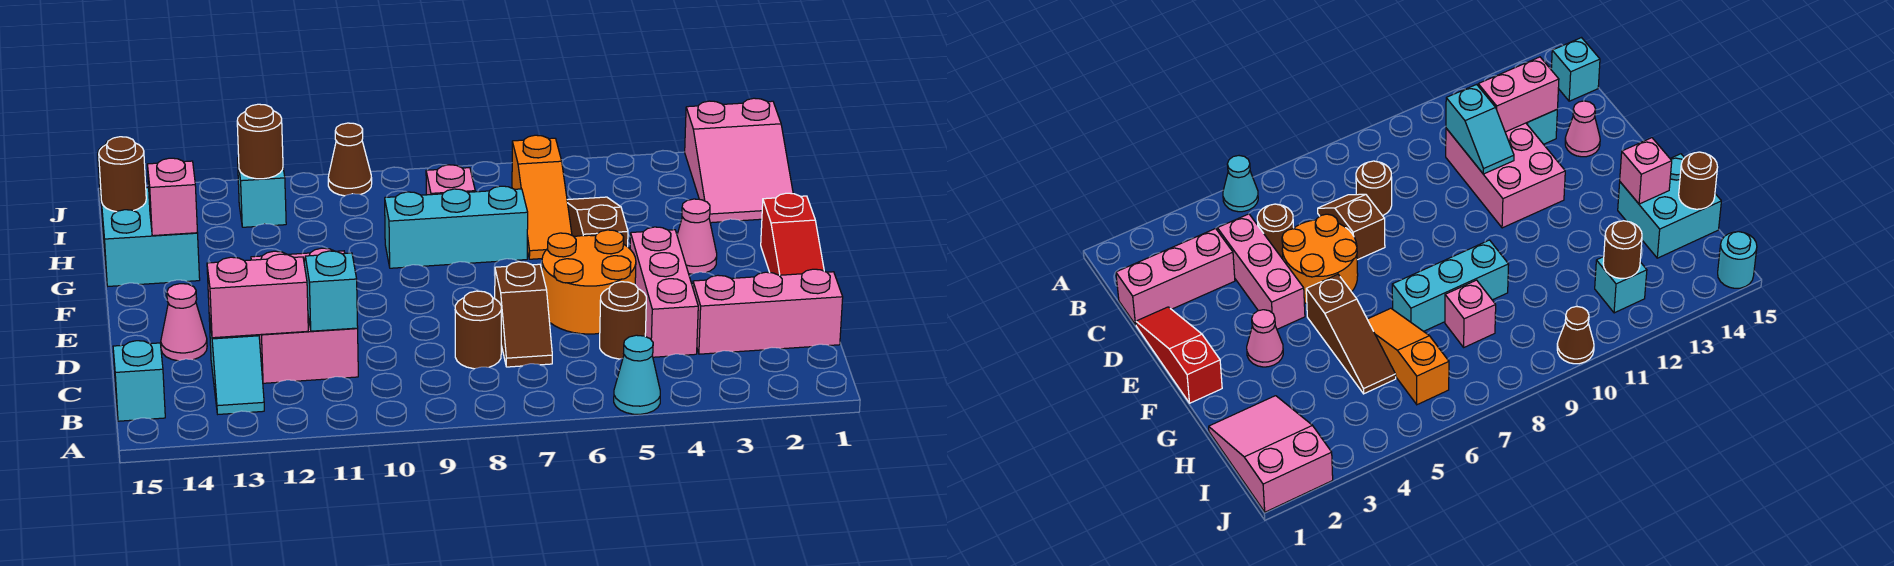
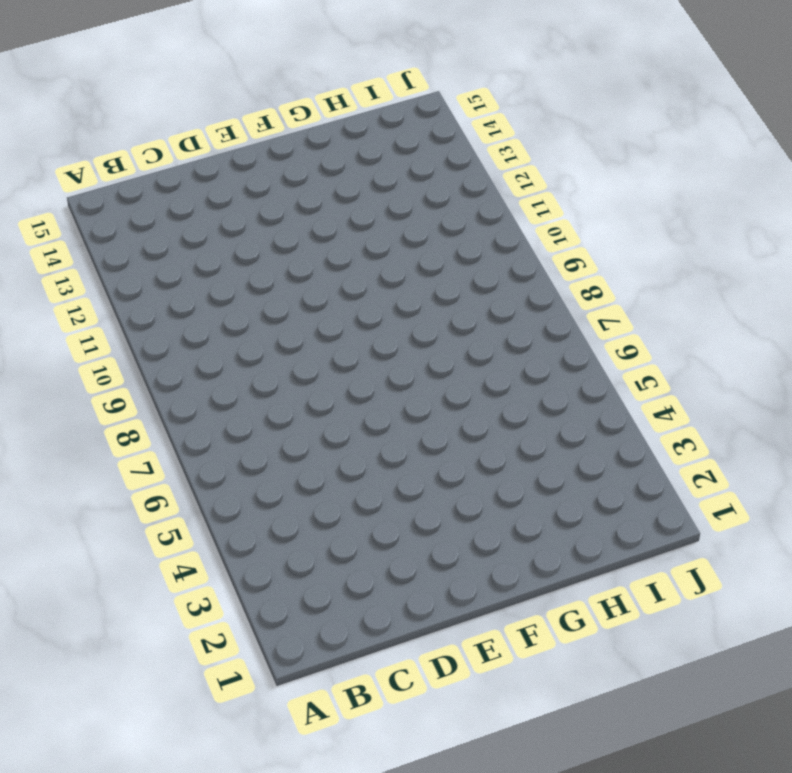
none -> cyan 1x1 cone [614,335,660,414]
none -> cyan 1x2 slope [209,316,264,414]
none -> cyan 1x1 brick [113,341,165,421]

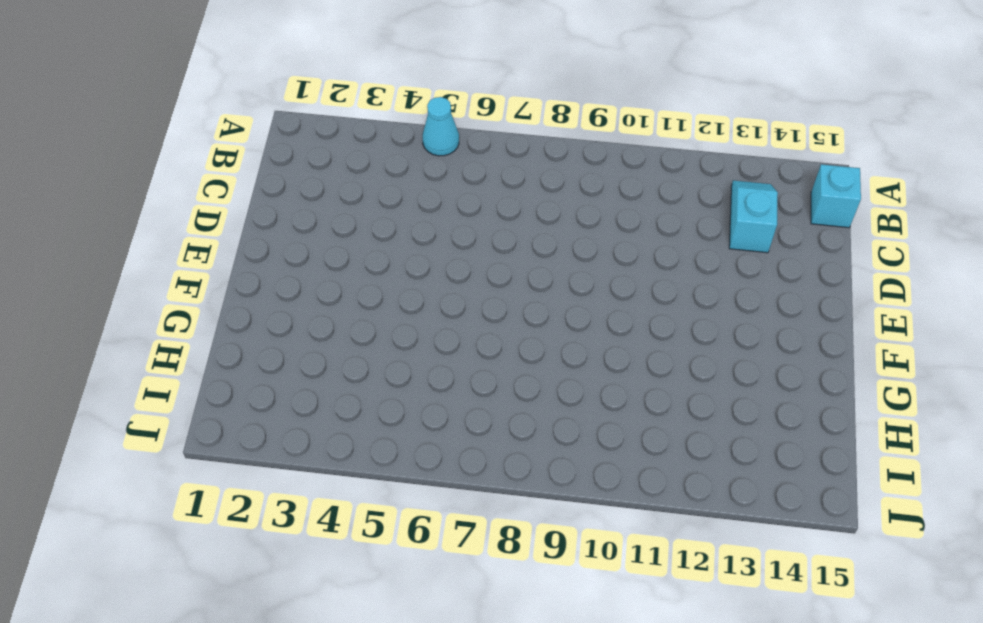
none -> pink 1x3 brick [693,269,843,354]
none -> pink 1x3 brick [630,227,698,357]
none -> brown 1x1 round brick [600,282,646,359]

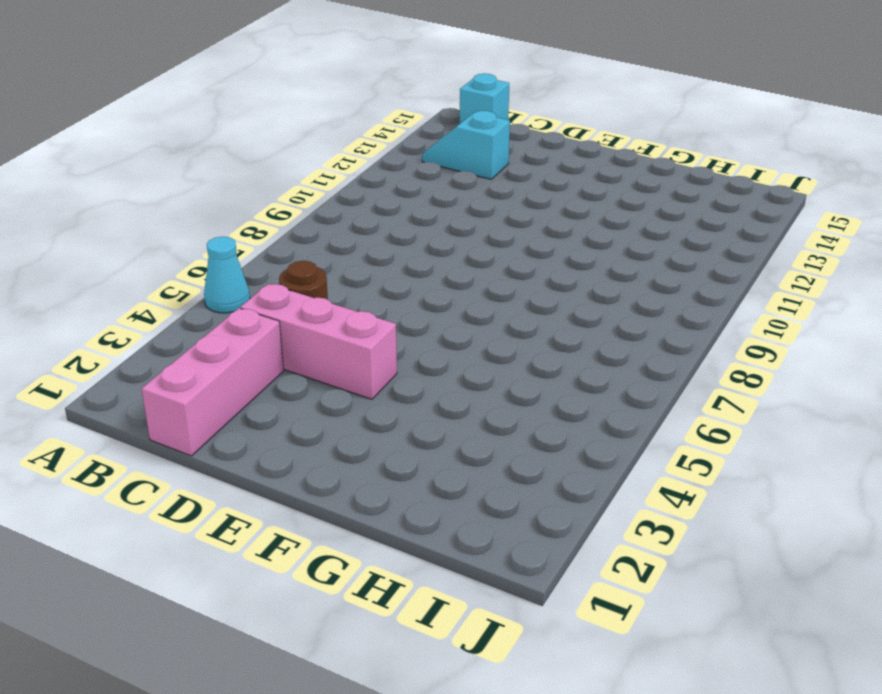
none -> brown 1x2 slope [495,262,552,367]
none -> brown 1x1 round brick [455,291,501,369]
none -> pink 2x3 brick [251,248,358,383]

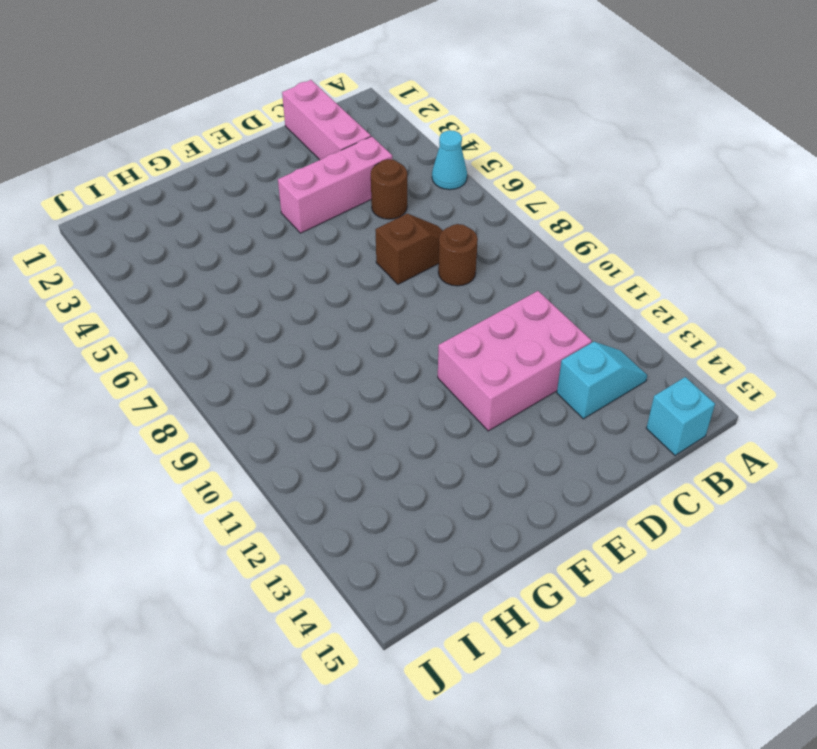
none -> red 1x3 slope [761,193,824,275]
none -> orange 2x2 round brick [542,230,636,334]
none -> pink 1x1 cone [161,284,207,361]

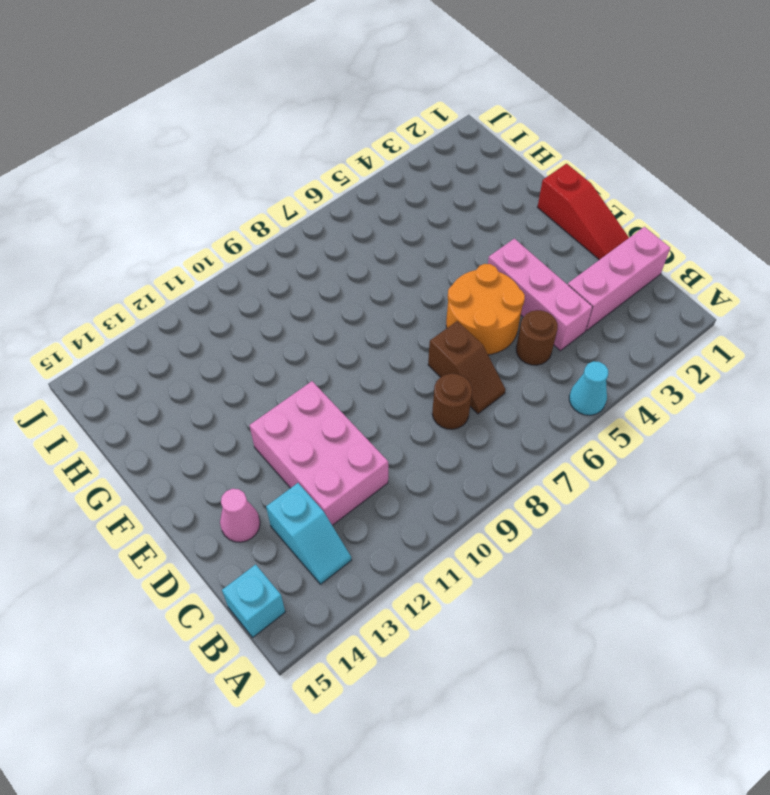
none -> pink 1x1 cone [677,199,717,274]
none -> brown 1x3 slope [567,197,628,247]
none -> orange 1x3 slope [512,135,572,259]

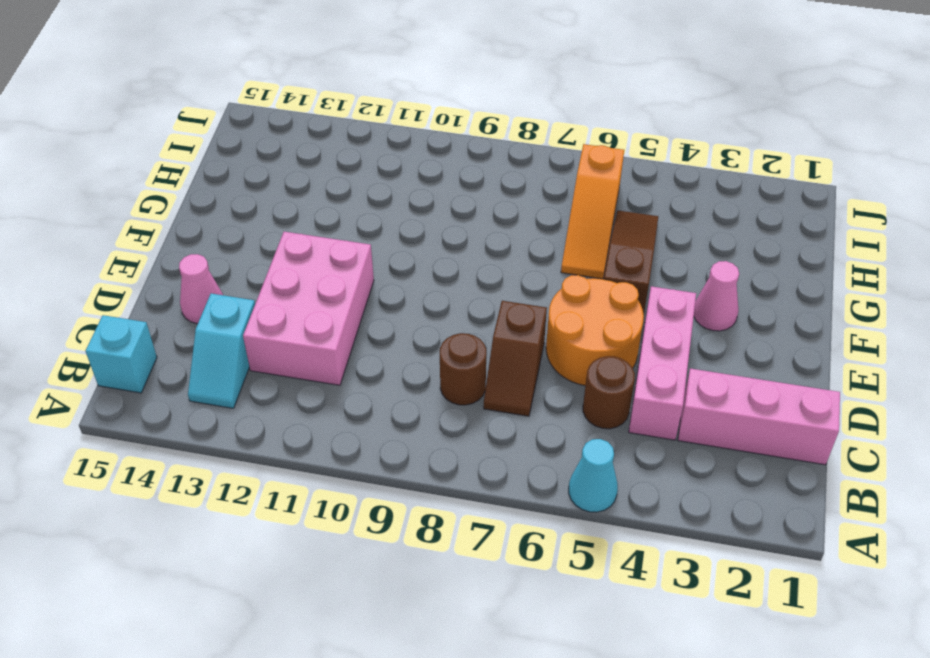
none -> red 1x3 slope [761,193,824,275]
none -> cyan 1x3 brick [385,186,528,268]
none -> cyan 2x2 brick [101,188,200,286]

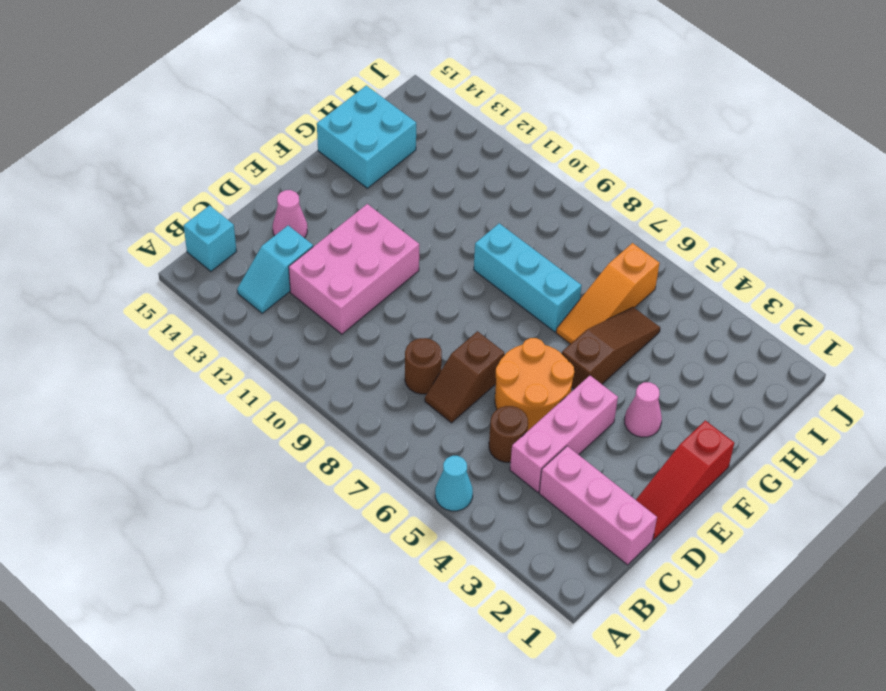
none -> pink 2x3 slope [685,98,793,223]
none -> pink 1x1 brick [426,165,475,195]
none -> cyan 1x1 brick [238,158,286,227]

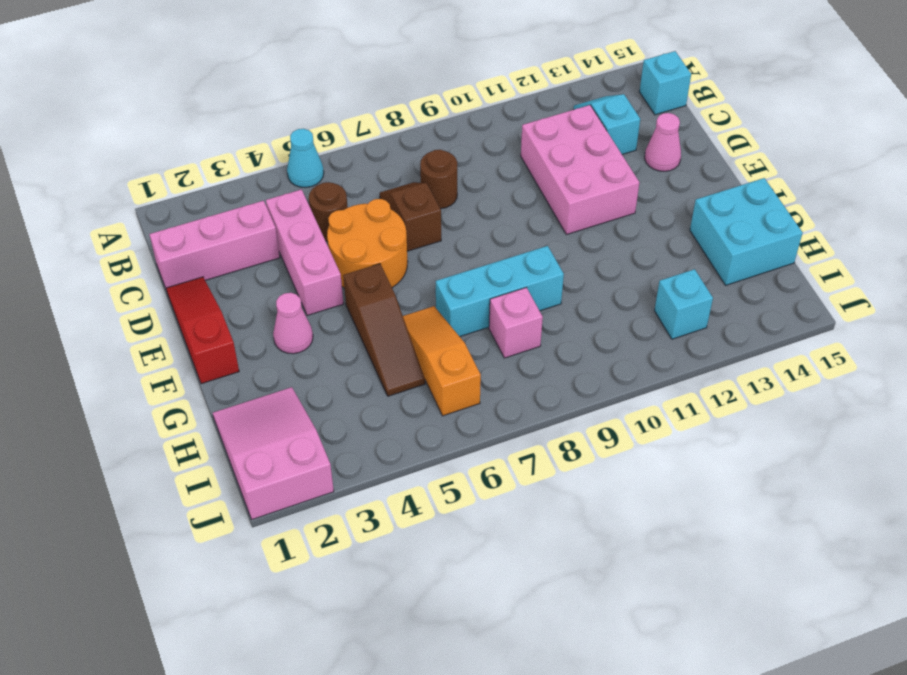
none -> brown 1x1 cone [328,123,372,196]
none -> cyan 1x1 round brick [1718,232,1757,288]
none -> cyan 1x2 slope [304,251,358,331]

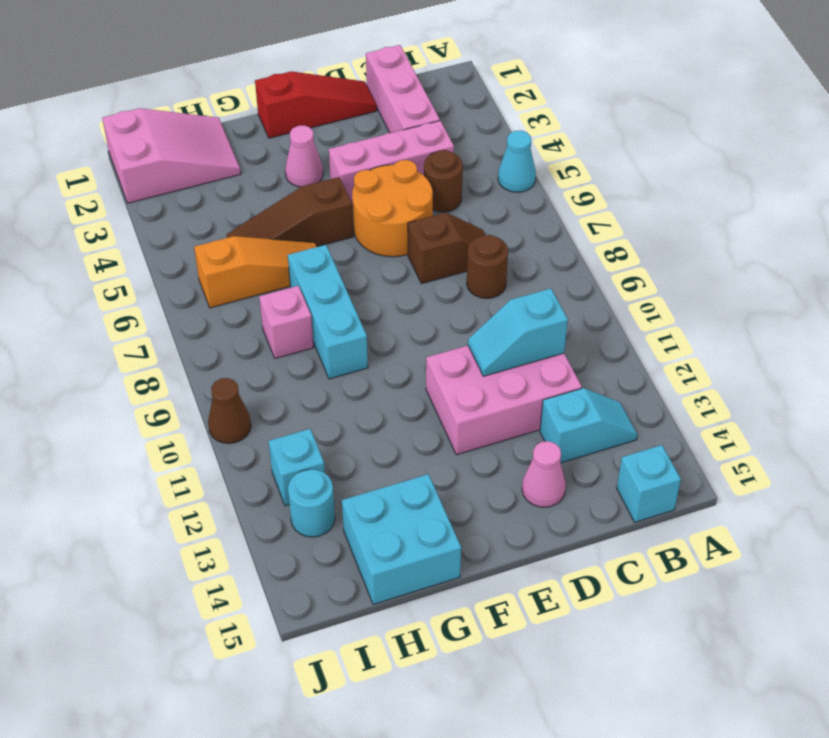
cyan 1x1 round brick [288,469,335,537] -> cyan 1x1 round brick moved to [1718,232,1757,288]
none -> pink 1x2 brick [207,254,308,338]
none -> pink 1x1 brick [147,158,197,236]
none -> brown 1x1 round brick [99,137,146,212]

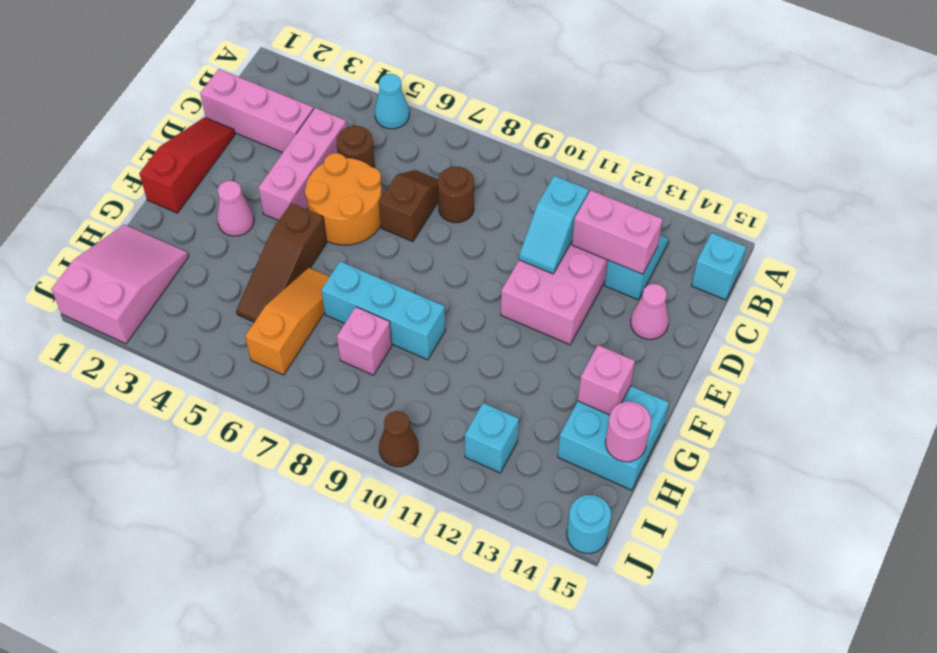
pink 1x1 round brick [606,402,651,462] -> brown 1x1 round brick [99,137,146,212]
none -> brown 1x1 round brick [237,104,283,179]

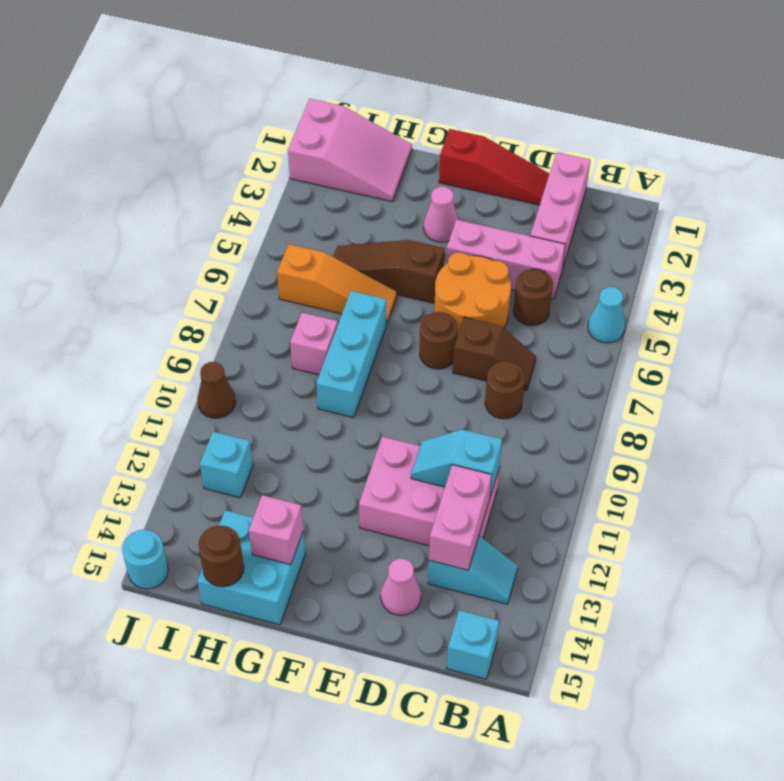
brown 1x1 round brick [420,312,458,369] -> brown 1x1 round brick moved to [237,104,283,179]

